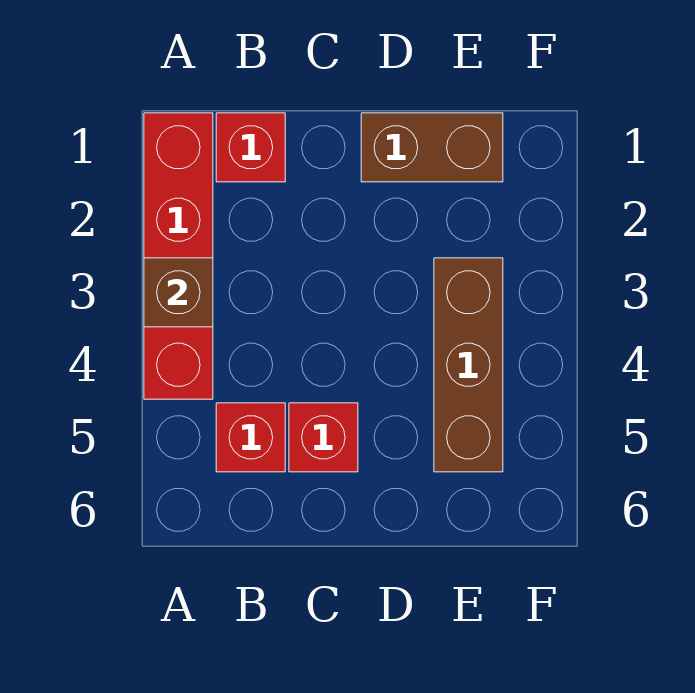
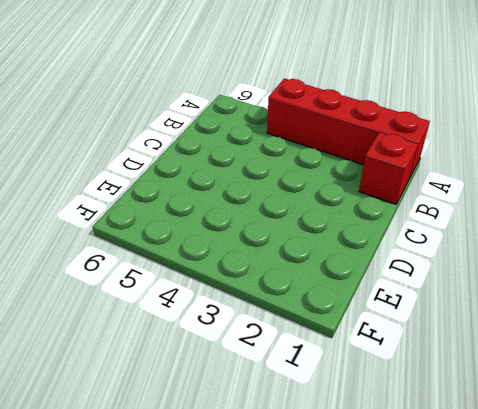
none -> red 1x1 brick [216,403,285,472]
none -> red 1x1 brick [289,403,358,472]

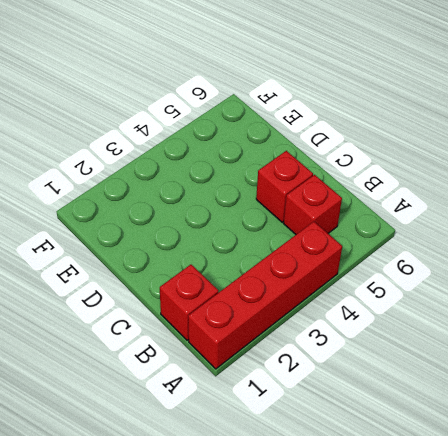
none -> brown 1x2 brick [361,113,503,182]
none -> brown 1x3 brick [434,258,503,472]

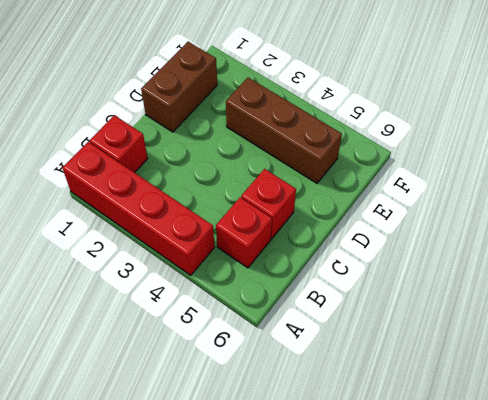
none -> brown 1x1 brick [144,258,213,327]

